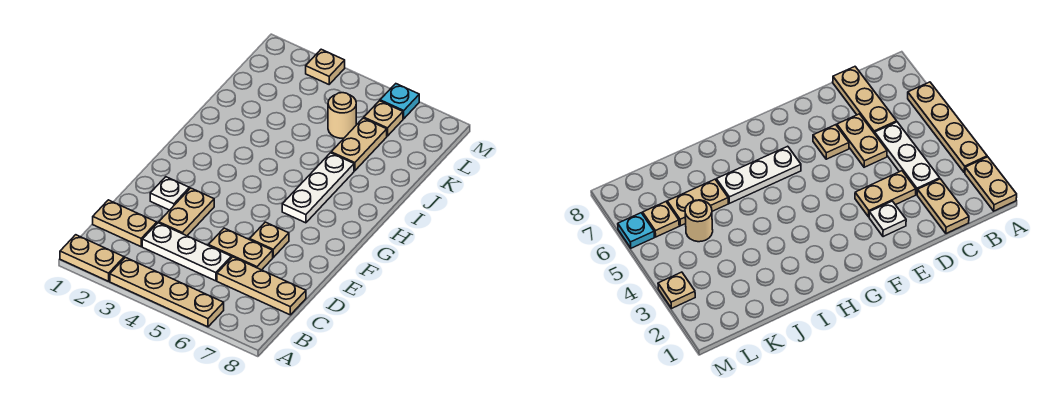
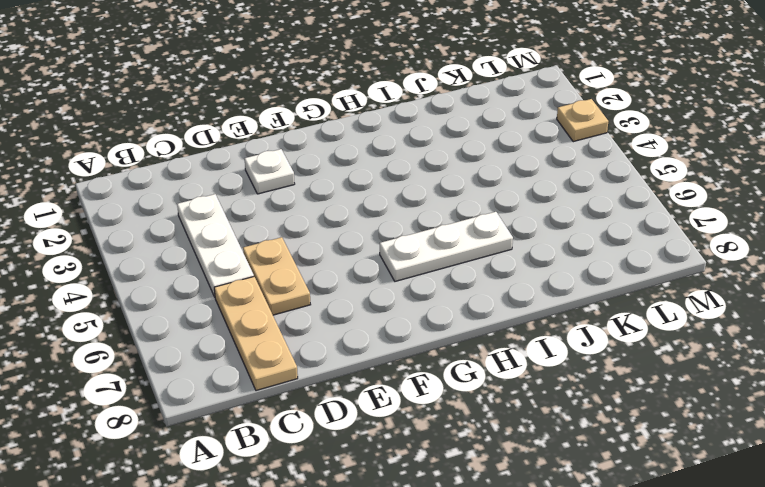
none -> tan 1x2 plate [60,235,124,281]
none -> tan 1x4 plate [110,258,224,327]
none -> tan 1x2 plate [93,200,157,247]

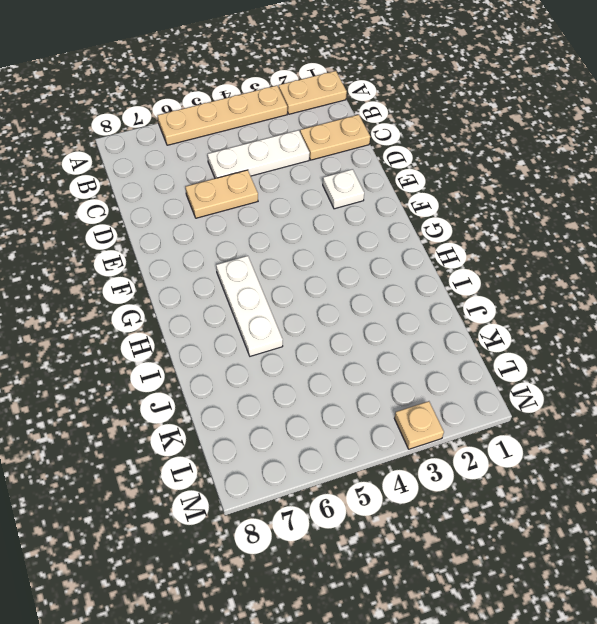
none -> tan 1x3 plate [217,257,306,315]
none -> tan 1x2 plate [159,188,214,236]
none -> tan 1x1 plate [250,222,289,257]

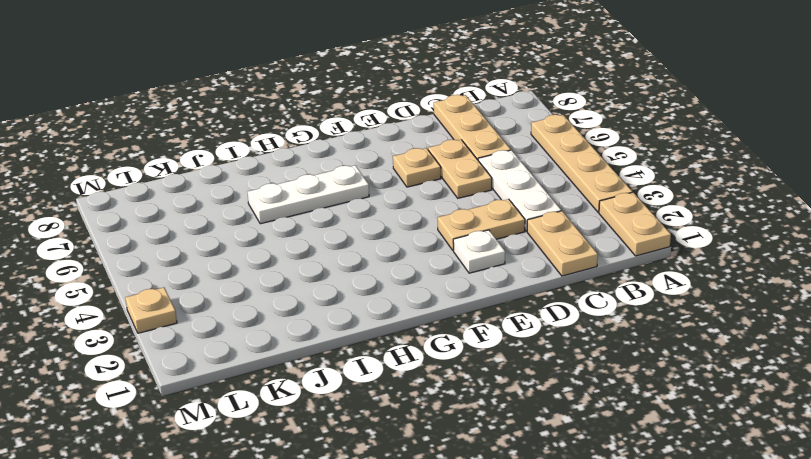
none -> tan 1x2 plate [331,118,387,171]
none -> tan 1x1 round brick [328,93,356,138]
none -> tan 1x1 plate [364,101,403,136]

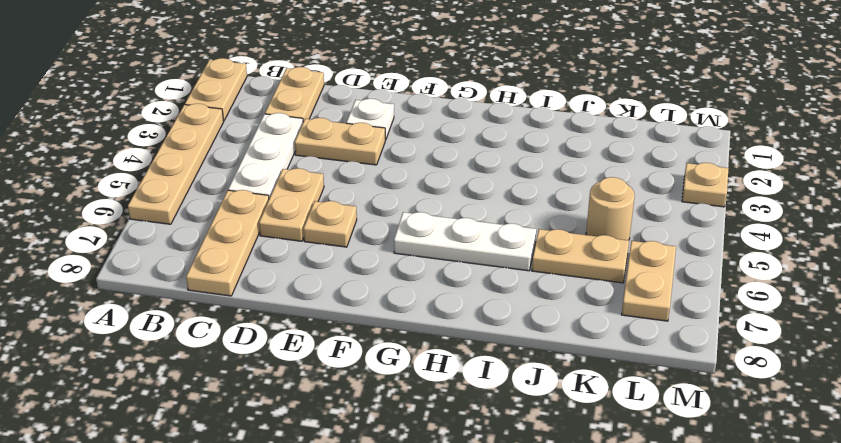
tan 1x2 plate [622,241,676,321] -> tan 1x1 plate [364,101,403,136]
none -> cyan 1x1 plate [380,84,419,119]

